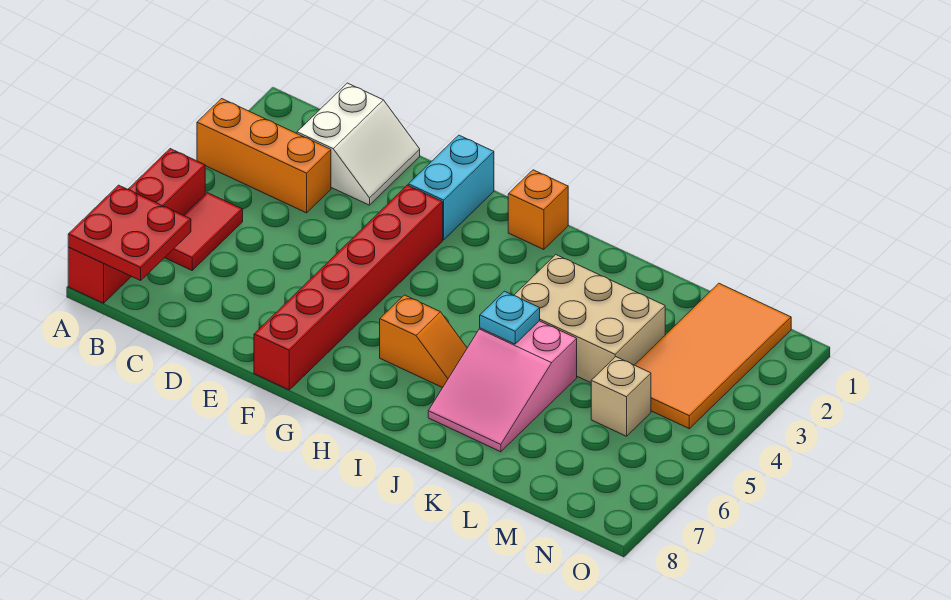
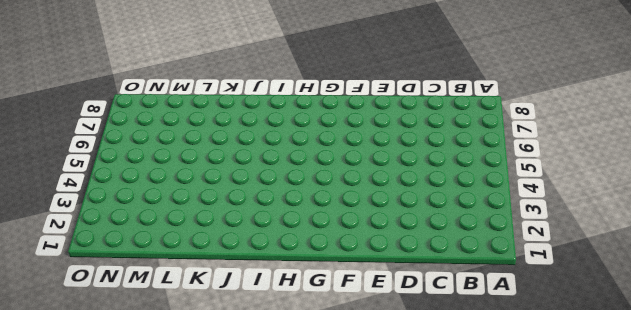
none -> orange 1x3 brick [197,99,331,213]
none -> red 1x4 brick [68,149,205,303]
none -> red 1x2 tile [165,193,243,270]

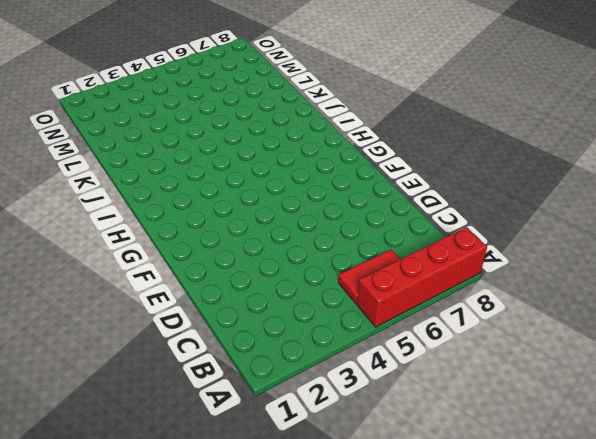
none -> orange 1x3 brick [197,99,331,213]
none -> white 2x2 slope [297,83,420,205]
none -> cyan 1x2 brick [408,135,494,240]

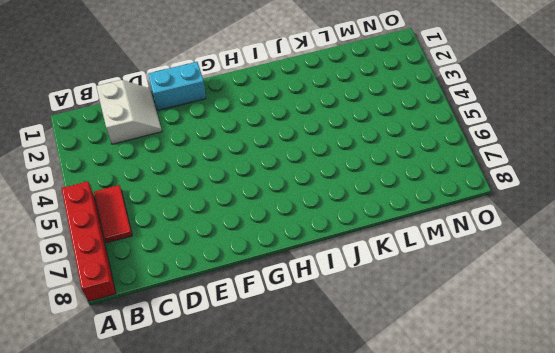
cyan 1x2 brick [148,62,206,110] -> cyan 1x2 brick turned to [408,135,494,240]
none -> orange 1x3 brick [197,99,331,213]
none -> red 1x6 brick [254,185,443,390]
none -> orange 1x1 brick [508,170,568,250]

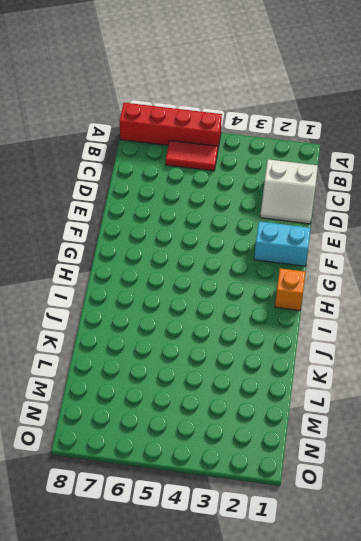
none -> orange 1x3 brick [197,99,331,213]
none -> red 1x6 brick [254,185,443,390]
none -> orange 1x2 slope [380,295,467,388]

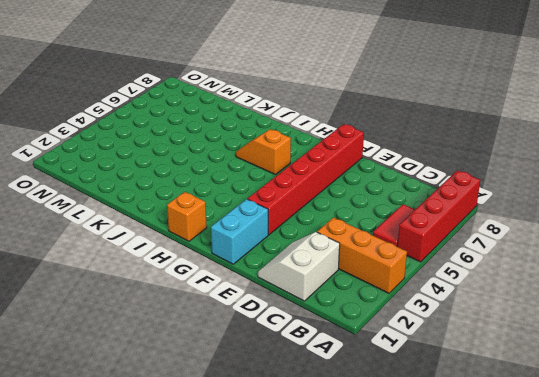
none -> tan 2x3 brick [514,255,665,383]
none -> pink 2x3 slope [428,321,577,452]
none -> orange 2x4 tile [635,283,791,429]

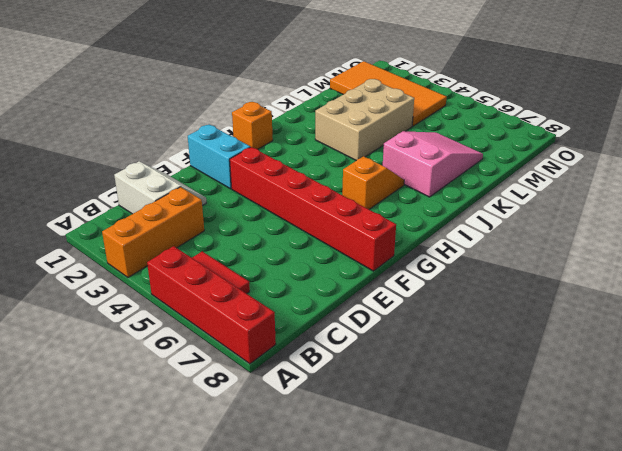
pink 2x3 slope [383,131,483,197] -> pink 2x3 slope turned to [428,321,577,452]
none -> tan 1x1 brick [591,357,651,436]
none -> red 2x2 plate [68,185,191,280]
none -> cyan 1x1 plate [480,291,540,344]

